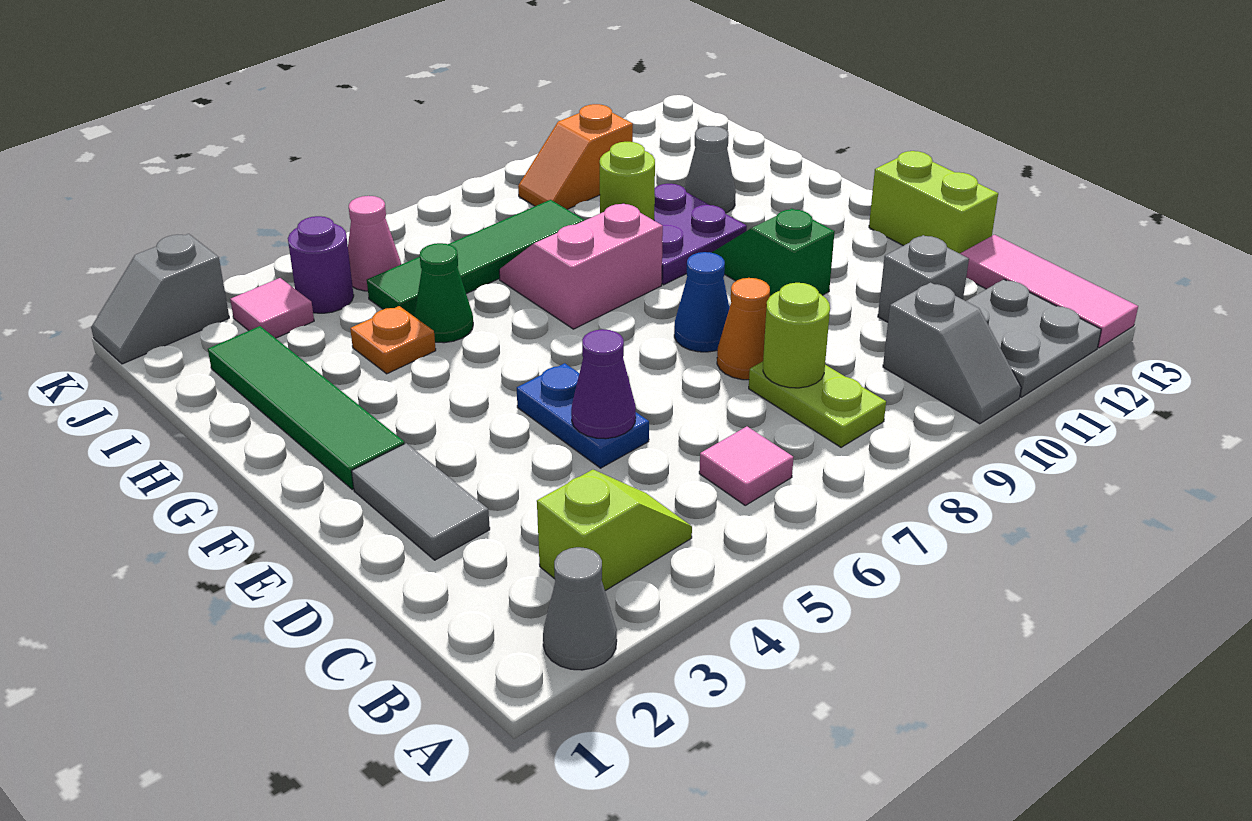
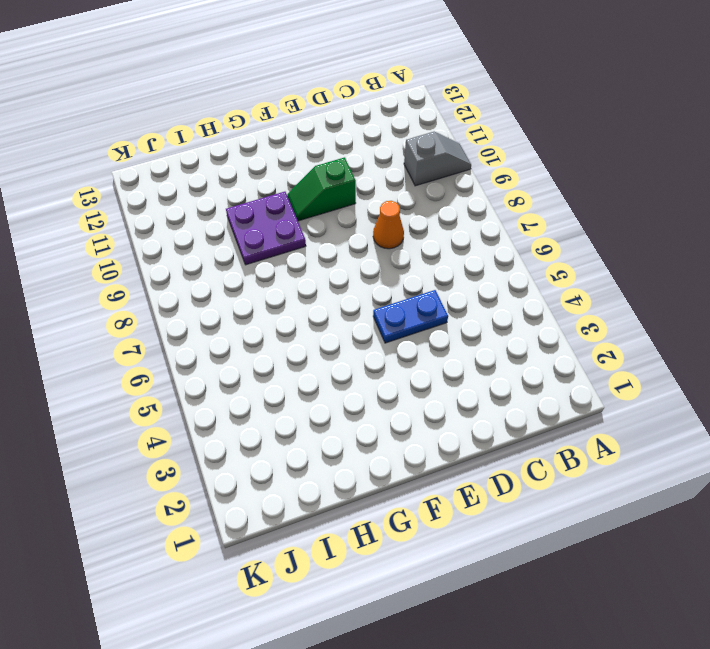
none -> grey 1x1 cone [543,547,617,670]
none -> grey 2x2 plate [966,279,1101,397]
none -> pink 1x3 tile [960,235,1138,348]

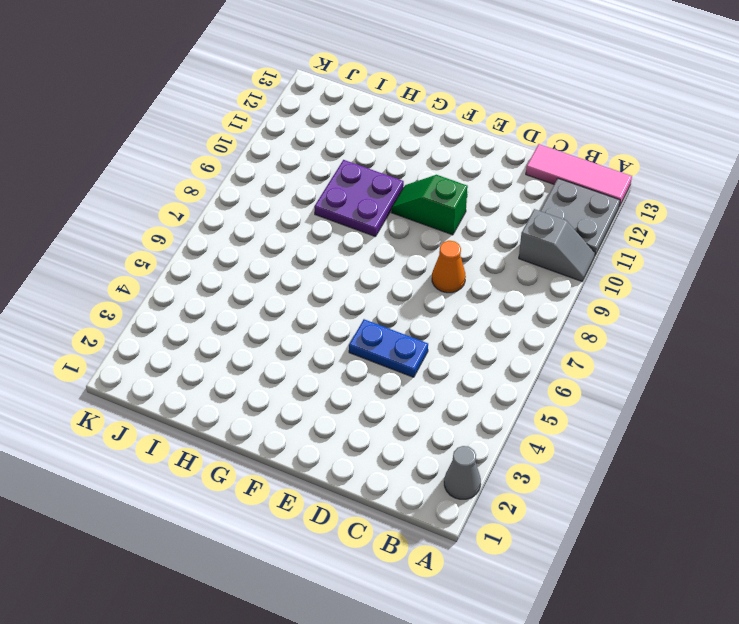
none -> lime 1x2 slope [537,470,692,591]
none -> pink 1x1 tile [699,427,793,505]
none -> lime 1x2 plate [749,362,886,447]

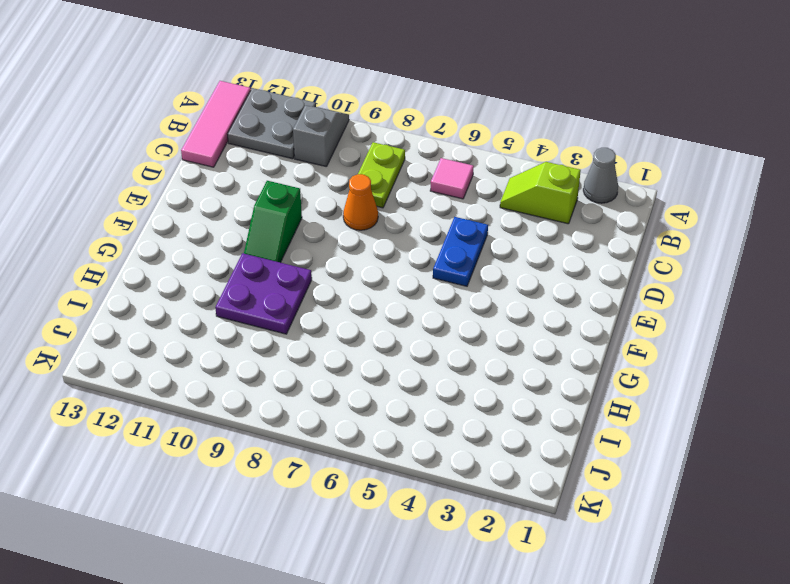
none -> grey 1x1 brick [878,235,969,322]
none -> grey 1x2 tile [352,443,490,560]
none -> lime 1x2 brick [869,151,998,254]

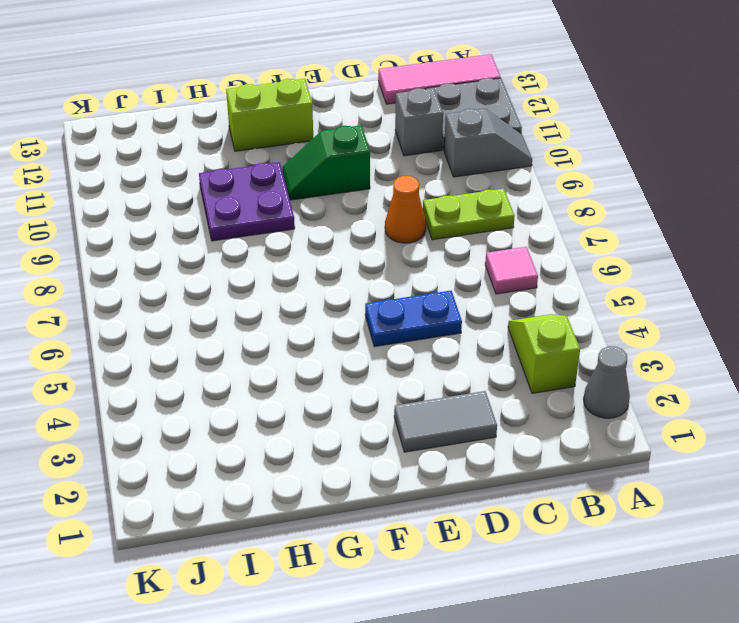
lime 1x2 brick [226,79,313,151] -> lime 1x2 brick moved to [869,151,998,254]
none -> blue 1x1 cone [674,252,730,352]
none -> green 1x4 tile [208,326,404,489]
none -> pink 2x2 slope [499,203,663,329]

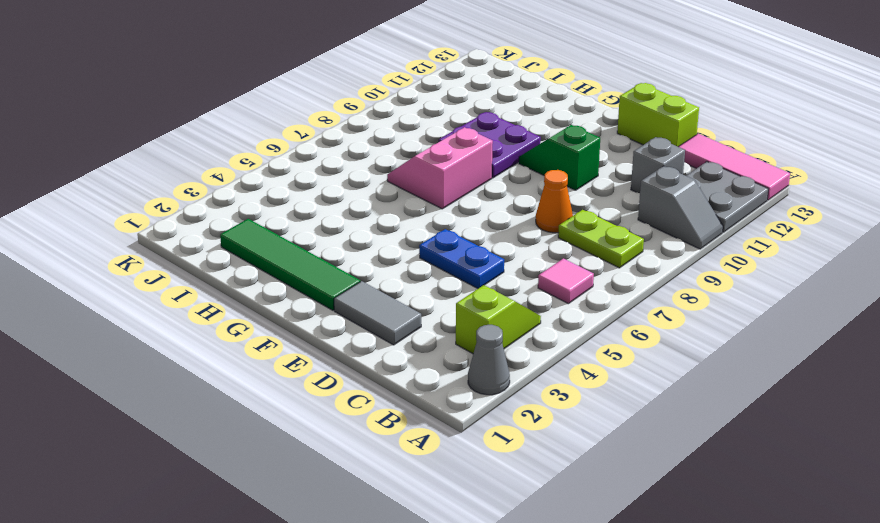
none -> blue 1x1 cone [674,252,730,352]
none -> orange 1x1 plate [350,306,436,374]
none -> green 1x1 cone [414,243,473,343]

